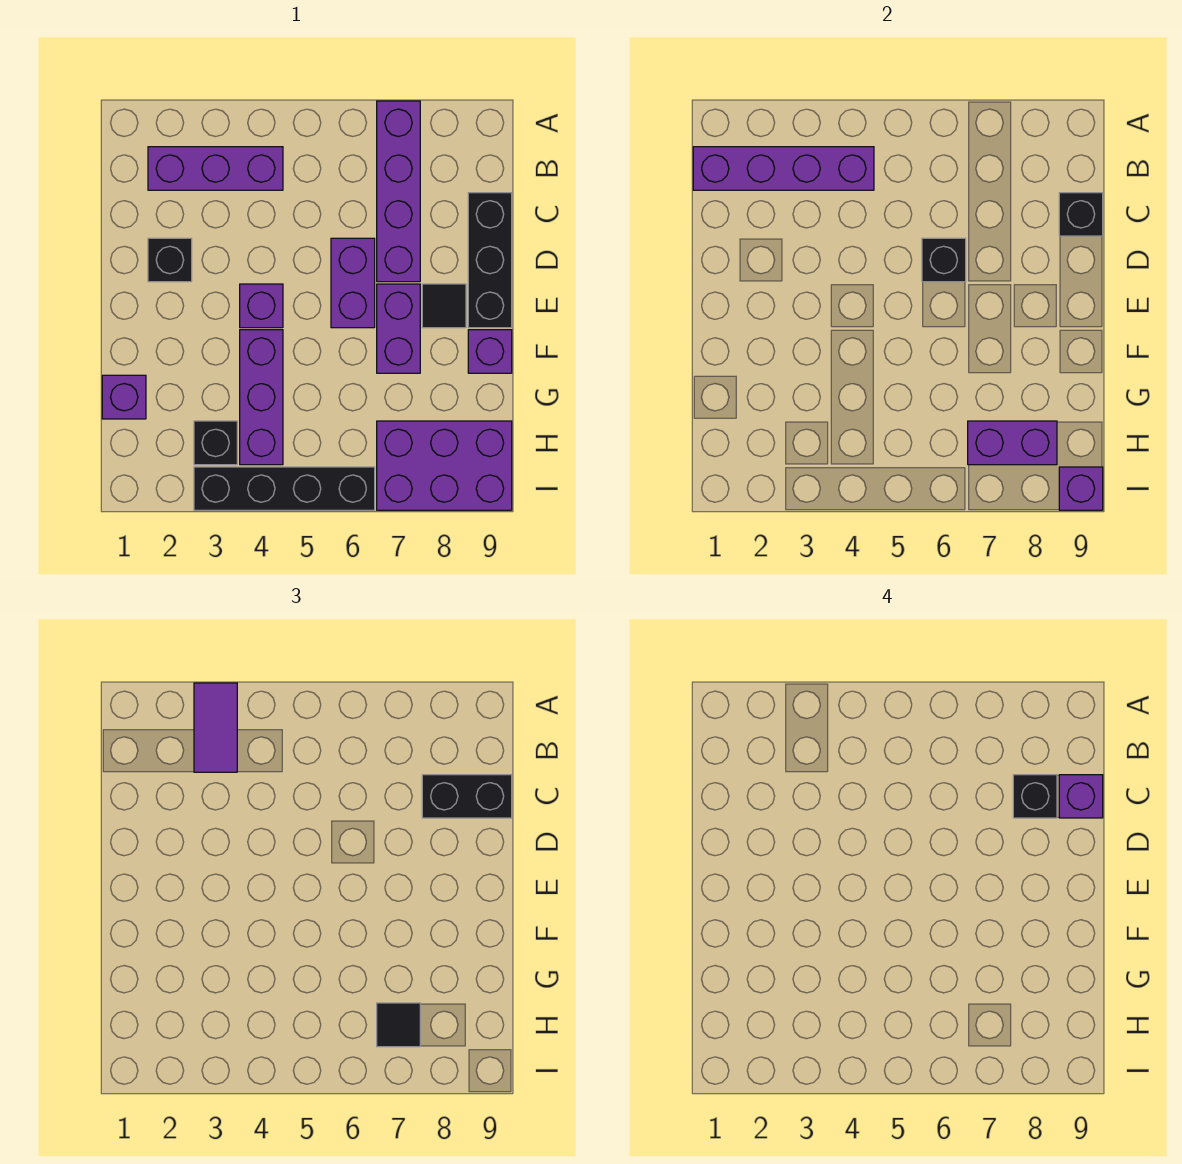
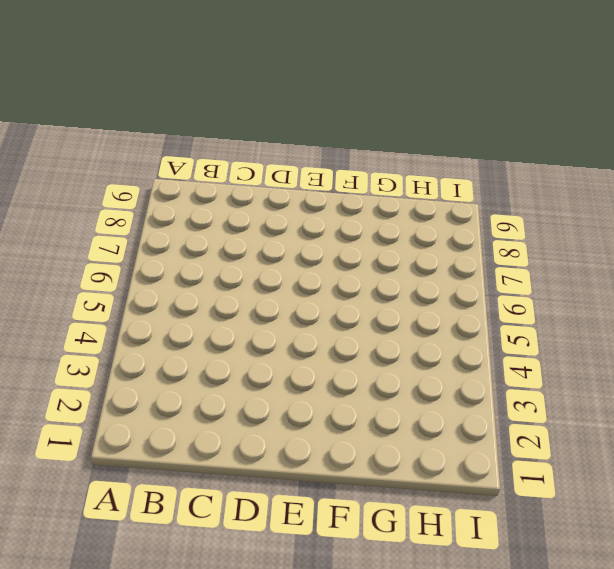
none -> purple 1x4 brick [377,101,420,282]
none -> purple 1x3 brick [148,147,283,190]
none -> black 1x3 brick [468,193,512,328]

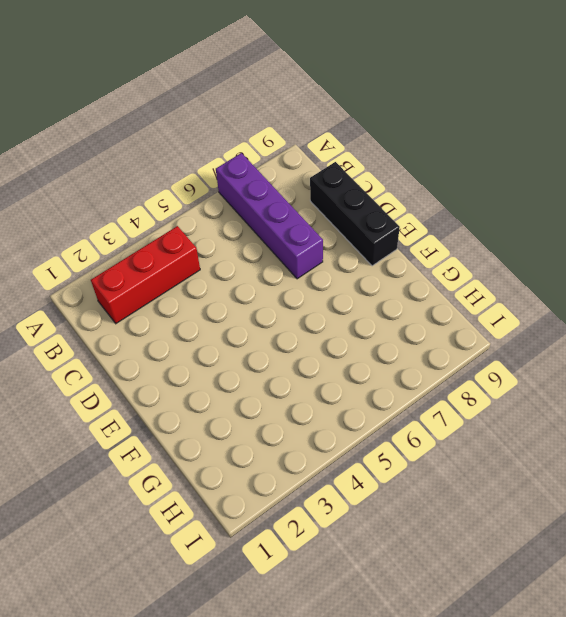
red 1x3 brick [91,226,200,323] -> purple 1x3 brick [148,147,283,190]
none -> black 1x1 brick [148,238,192,282]
none -> purple 1x2 brick [331,238,375,328]
none -> purple 1x1 brick [240,284,283,328]

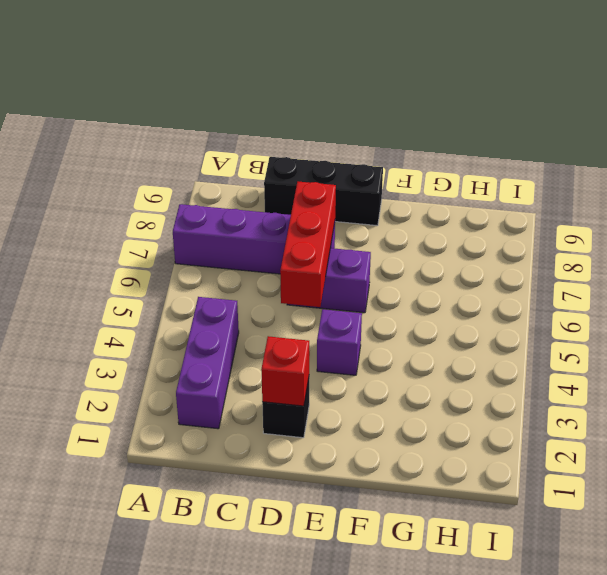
red 1x1 brick [261,336,309,406] -> none
red 1x3 brick [280,181,336,307] -> black 1x1 brick [922,238,966,282]
none -> purple 1x2 brick [377,284,420,373]
none -> black 1x1 tile [422,284,466,328]
none -> purple 1x3 brick [240,330,283,465]

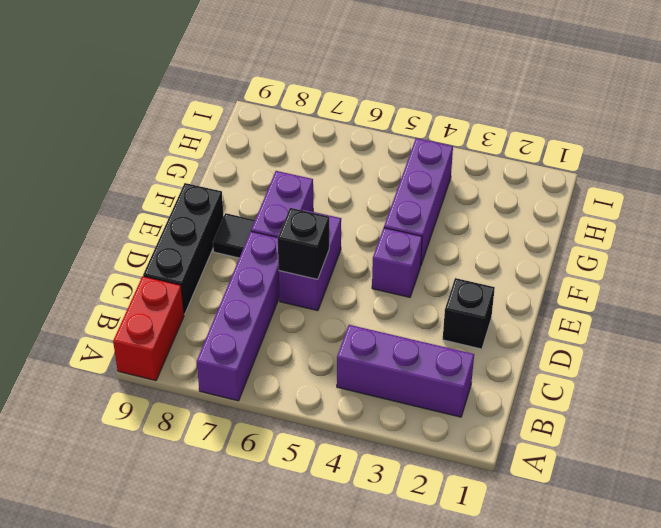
red 1x2 brick [113,276,184,381] -> none
none -> purple 1x1 brick [468,330,512,373]
none -> purple 1x1 brick [102,375,146,419]
none -> black 1x1 brick [194,421,237,465]

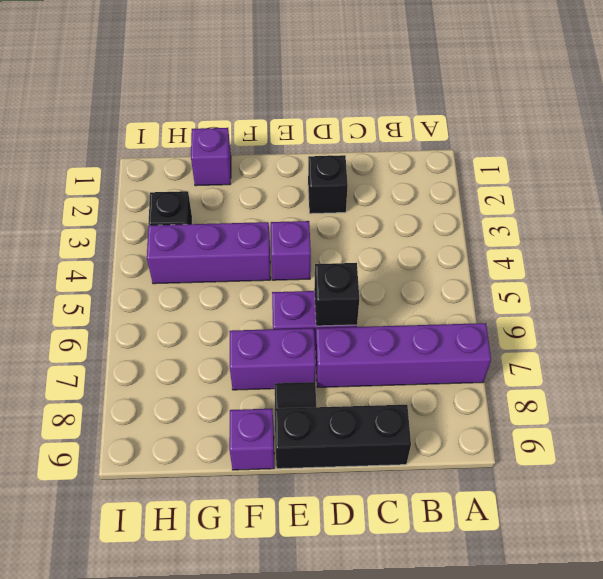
none -> purple 1x3 brick [148,147,283,190]
none -> purple 2x3 brick [377,421,512,510]
none -> black 1x4 brick [194,467,375,510]

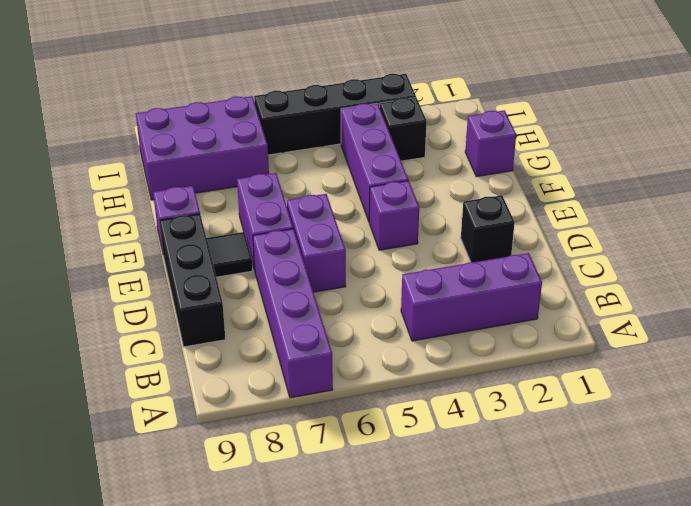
none -> purple 1x4 brick [693,147,874,190]
none -> black 1x1 brick [1059,193,1103,236]
none -> black 1x1 brick [922,238,966,282]

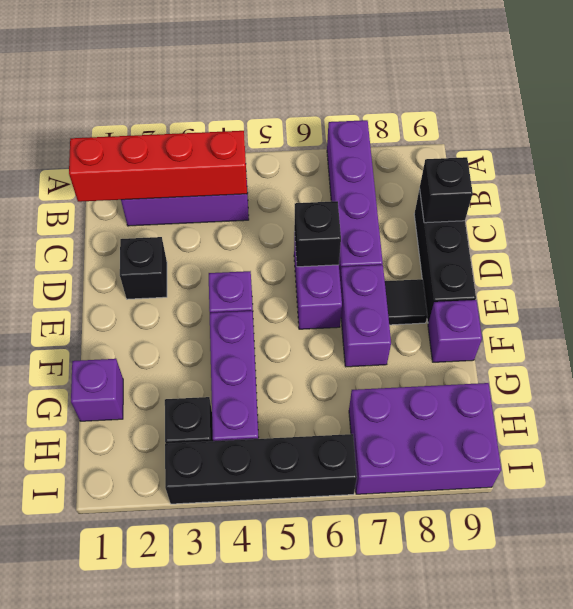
red 1x4 brick [69,131,247,202] -> purple 1x4 brick [693,147,874,190]
none -> purple 1x2 brick [968,421,1057,465]
none -> purple 1x1 brick [1059,467,1103,510]
none -> purple 1x2 tile [194,683,237,772]

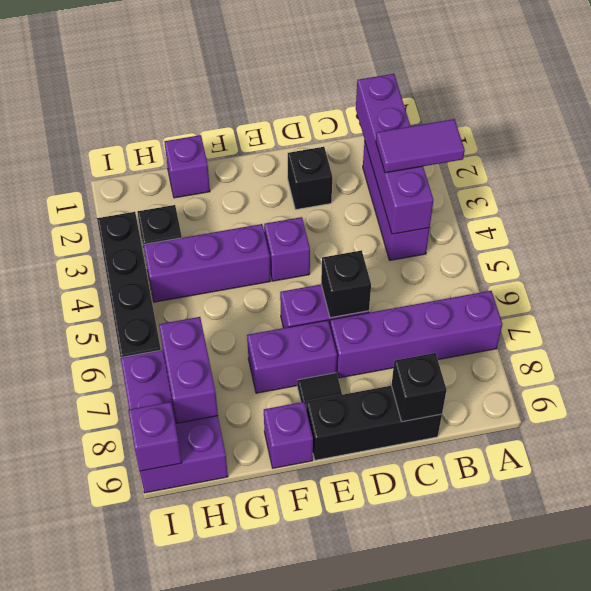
none -> black 1x2 brick [422,775,512,818]
none -> black 1x1 tile [377,1003,420,1047]
none -> black 1x1 brick [1013,775,1057,818]

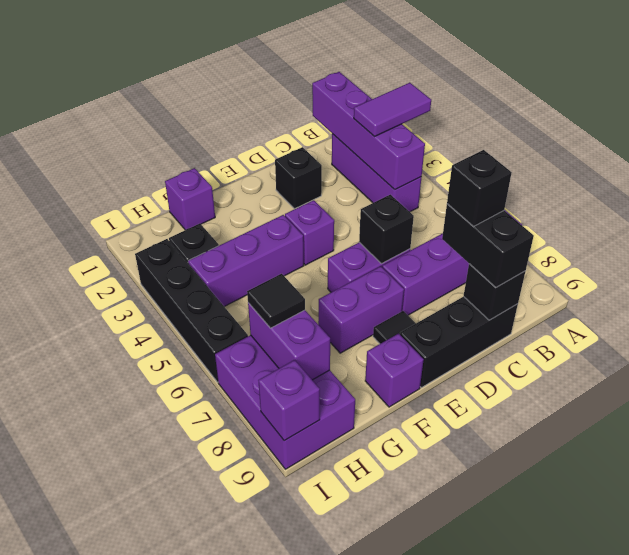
none -> purple 1x1 brick [1059,775,1103,818]

